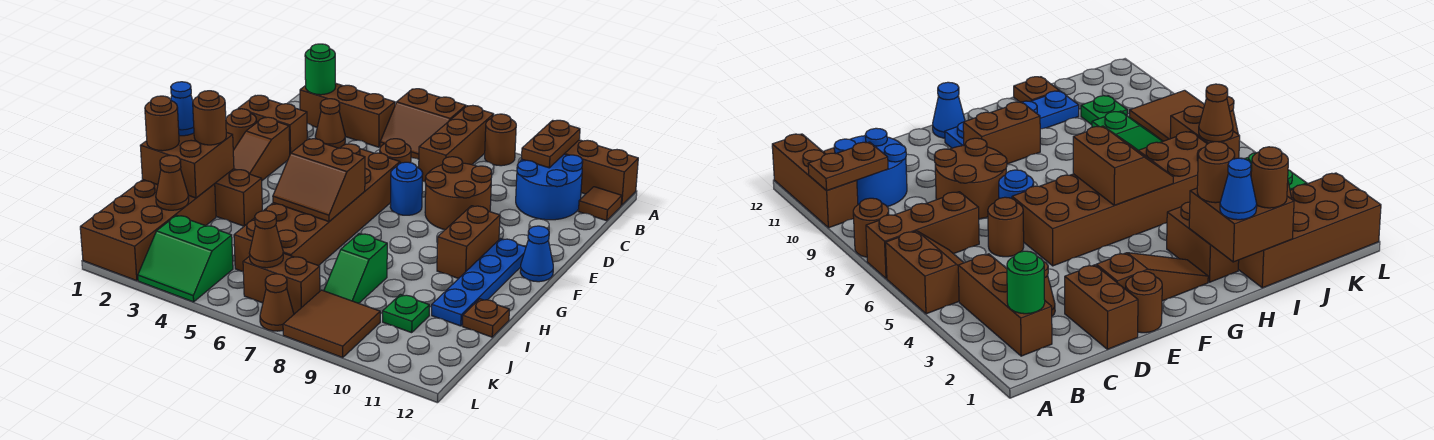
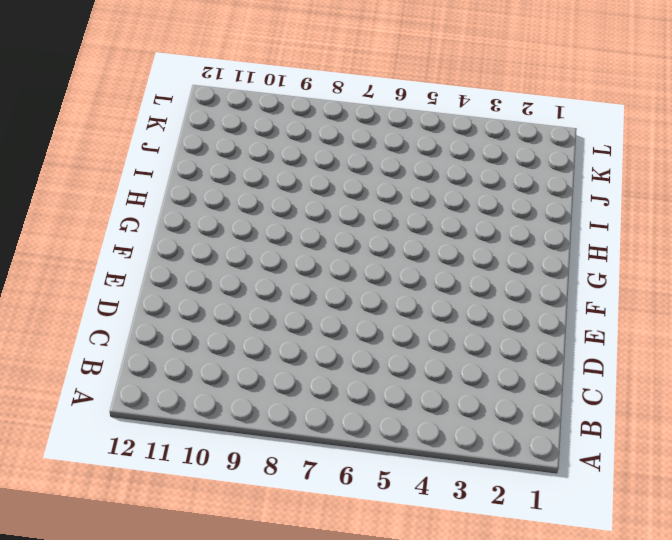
none -> brown 2x2 slope [380,89,466,159]
none -> brown 1x3 brick [419,105,494,181]
none -> brown 1x1 round brick [485,114,516,166]
none -> brown 1x3 brick [565,140,638,205]

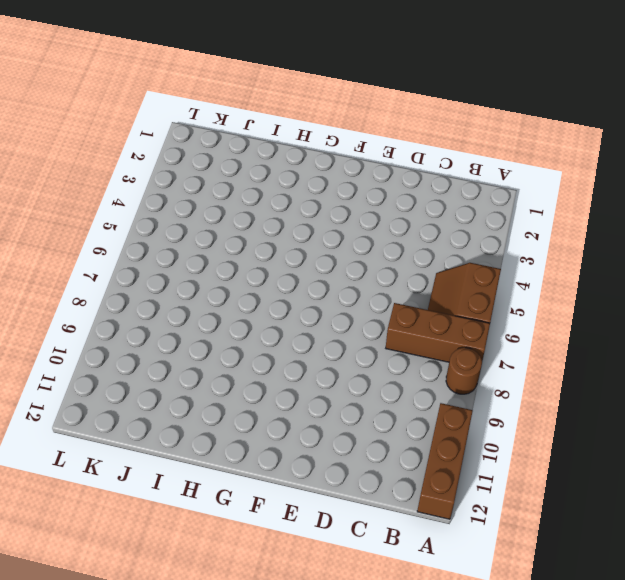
none -> brown 1x3 brick [300,83,395,147]
none -> blue 2x2 round brick [516,154,583,220]
none -> brown 1x1 tile [579,187,622,221]
none -> brown 1x1 cone [315,99,345,148]

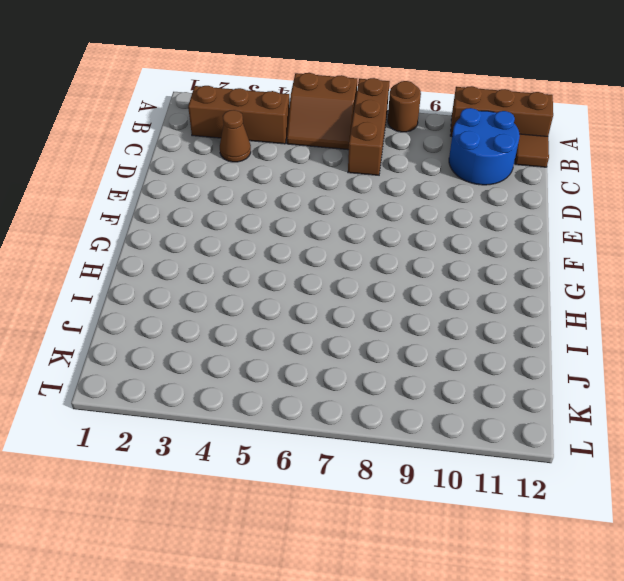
none -> brown 1x2 brick [238,95,307,154]
none -> brown 1x1 round brick [380,139,411,163]
none -> brown 2x2 round brick [425,157,492,230]
none -> brown 1x1 round brick [226,109,257,150]

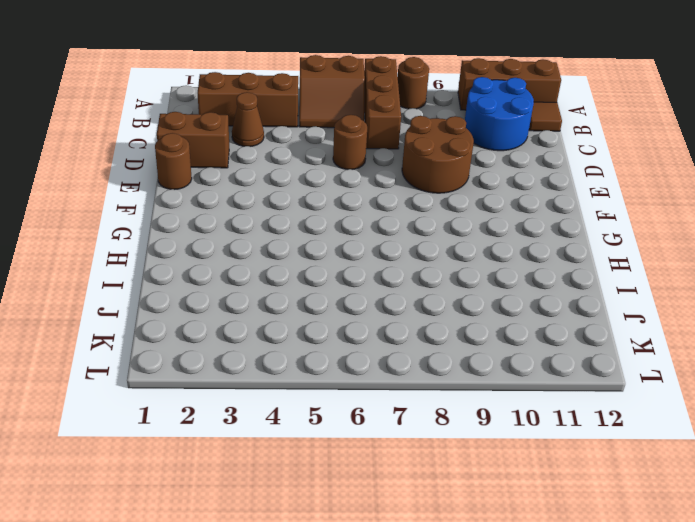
none -> brown 1x3 slope [233,117,290,180]
none -> brown 2x6 brick [234,144,400,272]
none -> blue 1x1 round brick [390,162,423,215]
none -> brown 1x2 brick [437,206,500,279]

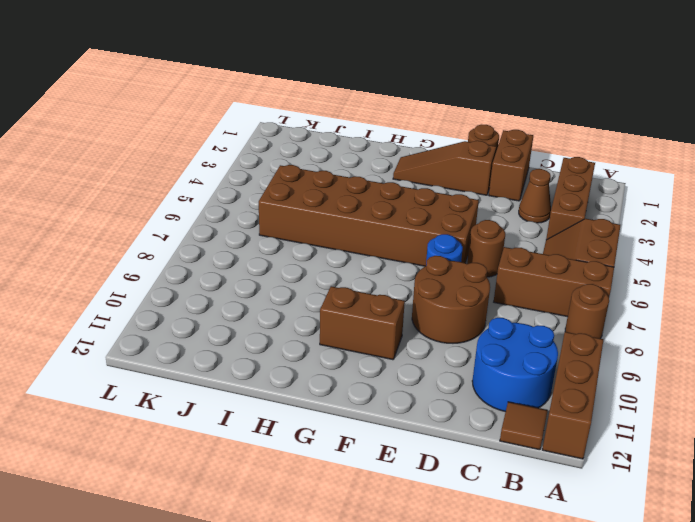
none -> blue 1x4 plate [432,239,526,326]
none -> blue 1x1 cone [520,226,553,282]
none -> brown 1x2 brick [215,169,262,226]
none -> brown 2x4 brick [80,180,216,281]

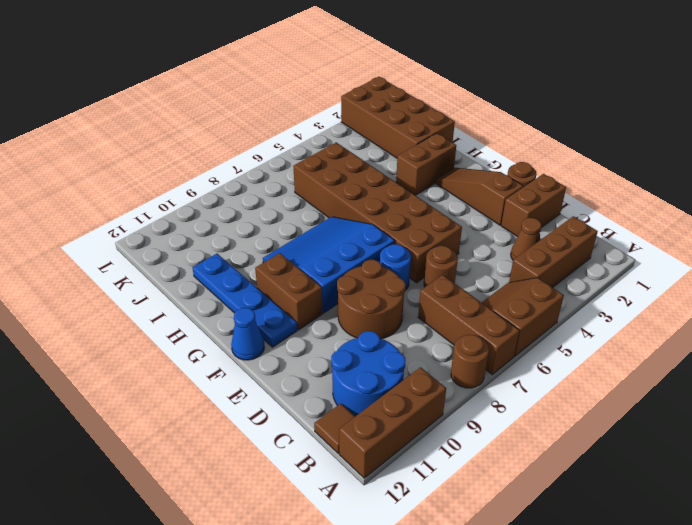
blue 3x3 slope [263,217,395,313] -> none
none -> green 1x2 slope [324,234,387,303]
none -> brown 1x1 plate [463,299,509,337]
none -> green 1x1 plate [383,295,429,333]
none -> green 2x2 slope [138,215,233,302]

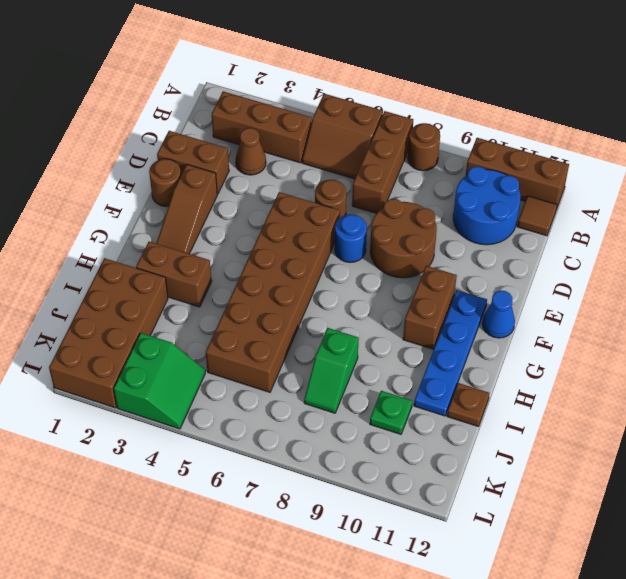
green 2x2 slope [114,333,205,429] -> green 2x2 slope turned to [138,215,233,302]
none -> brown 1x2 brick [243,253,320,314]
none -> brown 2x2 tile [283,290,380,358]
none -> brown 1x1 cone [260,274,294,331]
none -> brown 1x2 plate [522,120,580,168]

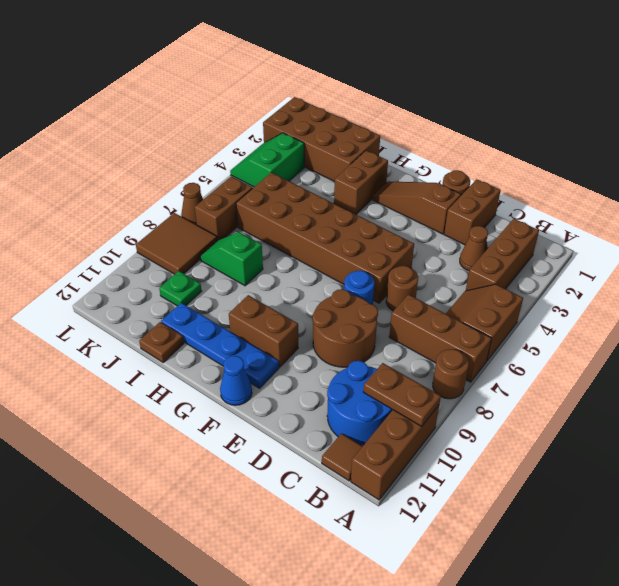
none -> green 1x1 round brick [305,44,336,95]
none -> brown 2x2 slope [273,139,365,222]
none -> brown 2x2 brick [140,132,234,198]
none -> brown 1x1 cone [156,155,189,210]

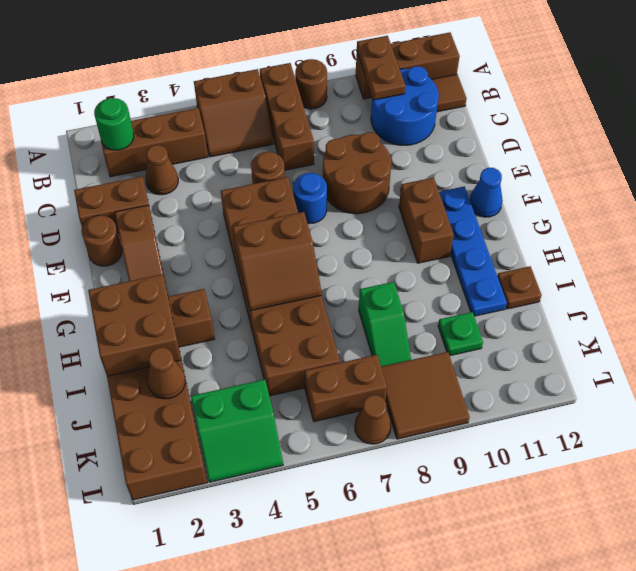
none -> brown 1x1 cone [250,211,283,268]
none -> blue 1x1 cone [171,82,194,136]
none -> brown 1x1 round brick [193,91,226,145]
none -> brown 1x1 round brick [145,96,179,151]

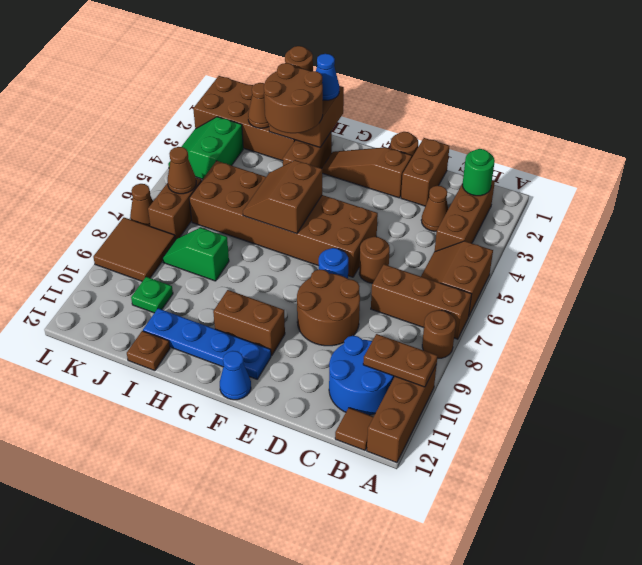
brown 2x2 round brick [264,63,323,133] -> brown 1x1 round brick [193,91,226,145]

